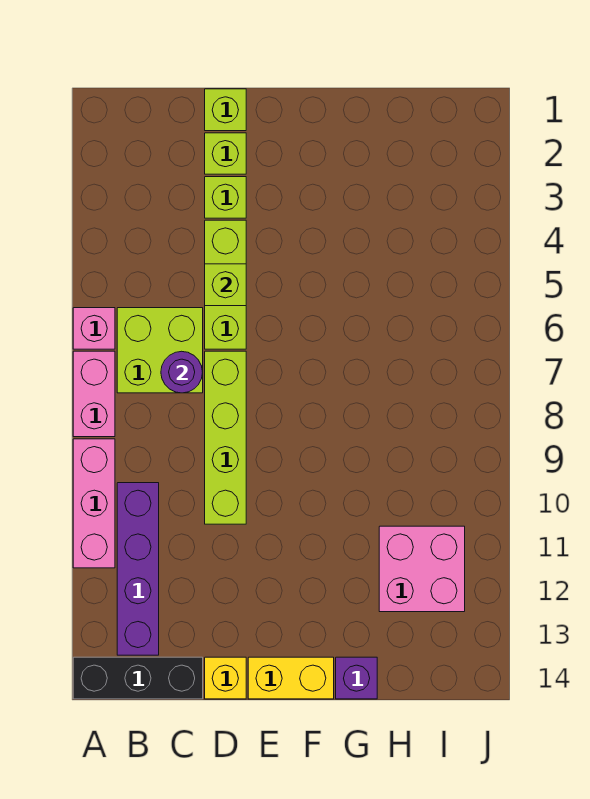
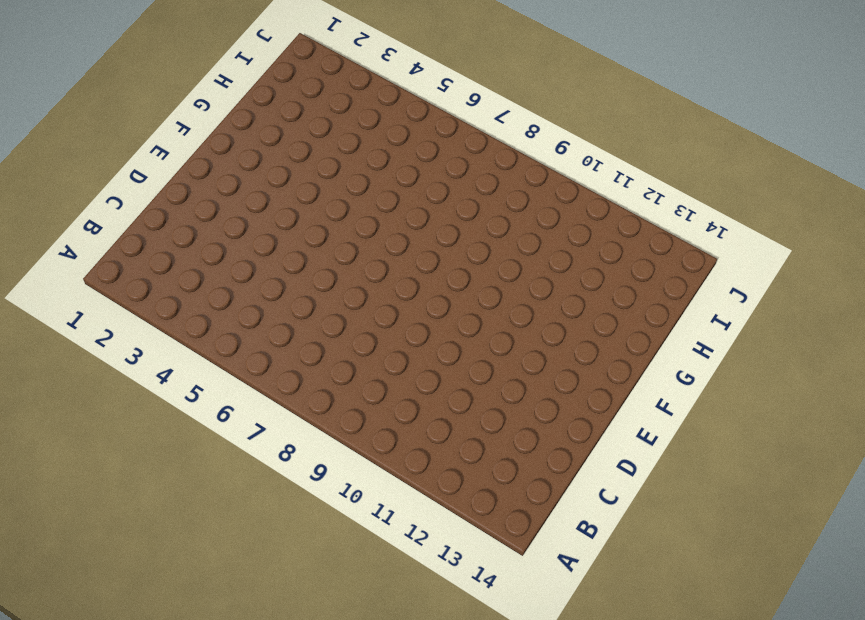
none -> pink 1x1 brick [73,308,115,349]
none -> pink 1x2 brick [73,351,115,437]
none -> pink 1x3 brick [73,439,115,568]

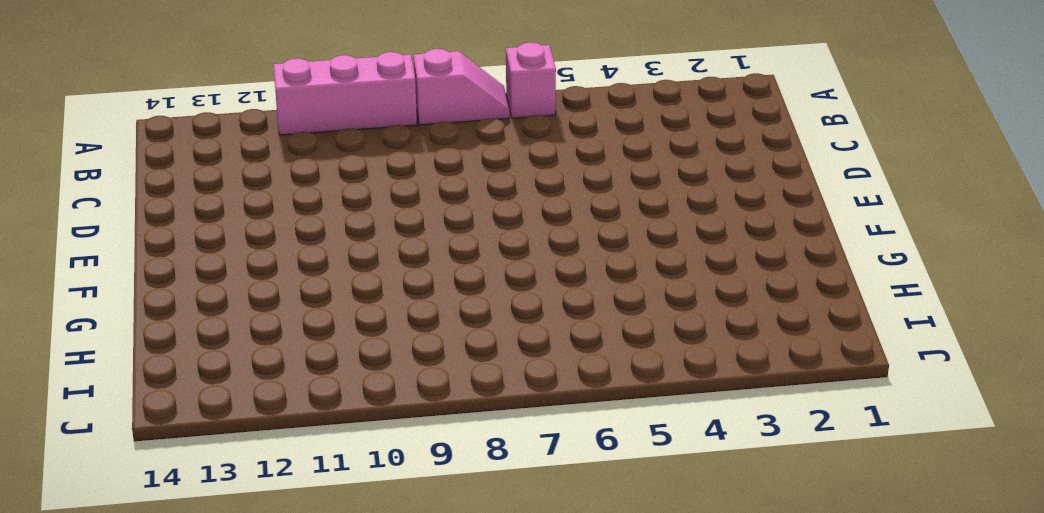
pink 1x2 slope [414,49,509,125] -> pink 1x2 brick [73,351,115,437]
none -> black 1x3 brick [73,657,203,699]
none -> lime 2x2 brick [117,308,203,393]
none -> purple 1x4 brick [117,483,159,655]

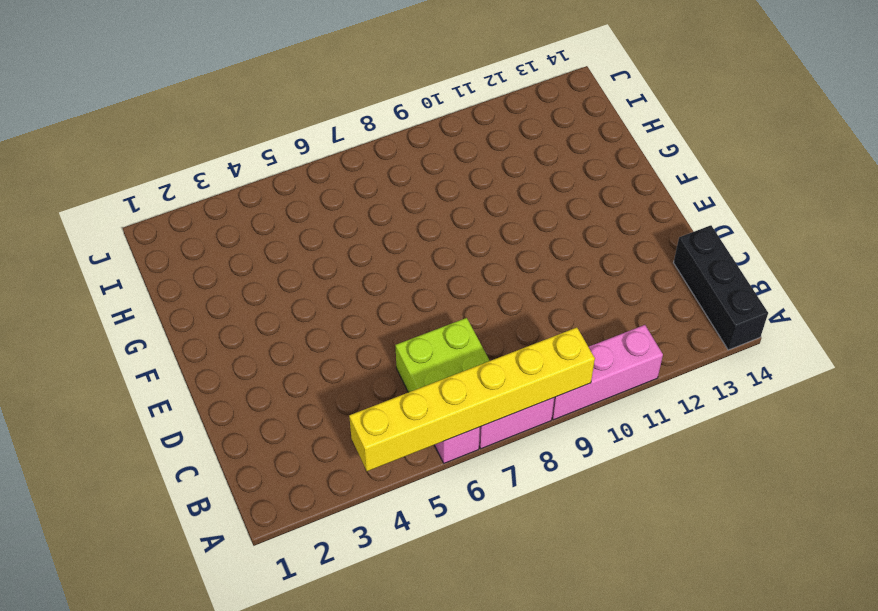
yellow 1x6 brick [349,327,595,471] -> none
none -> purple 1x4 brick [117,483,159,655]
none -> lime 1x1 brick [205,89,246,131]
none -> lime 1x1 brick [205,133,246,174]

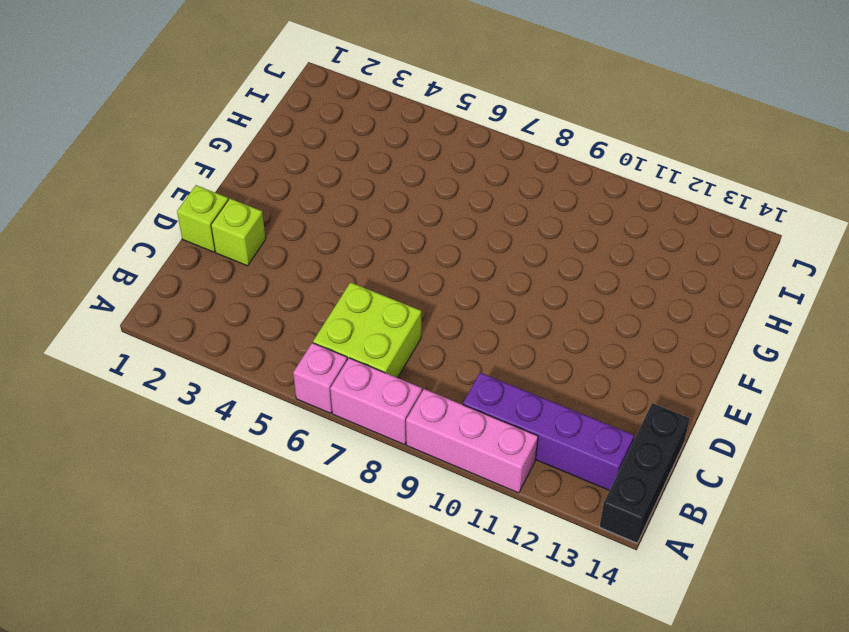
none -> lime 1x1 brick [205,177,246,218]
none -> lime 1x3 brick [205,220,246,349]
none -> lime 1x4 brick [205,351,246,524]

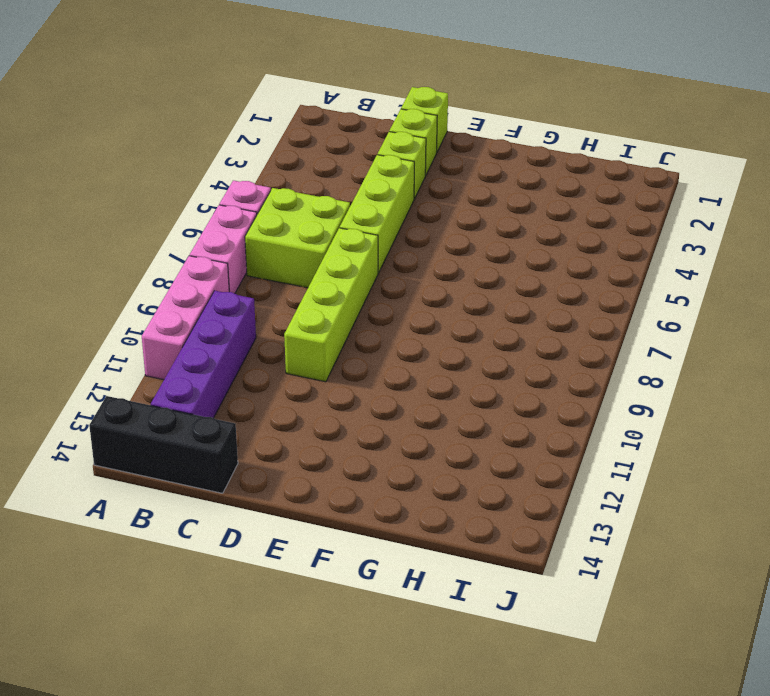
none -> yellow 1x1 brick [205,657,246,699]
none -> yellow 1x2 brick [248,657,334,699]
none -> purple 1x1 brick [336,657,377,699]

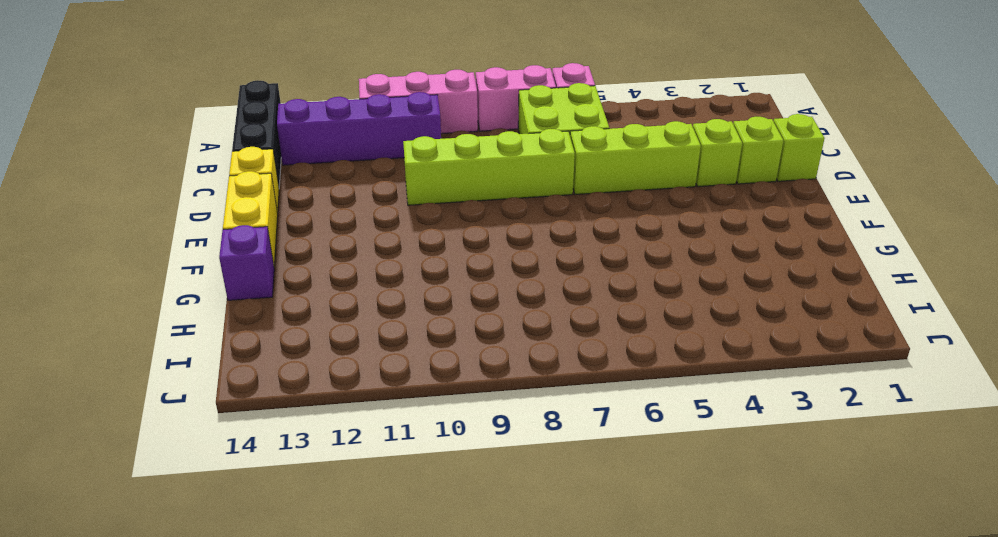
none -> pink 2x2 brick [379,526,465,612]
none -> purple 1x1 round brick [161,351,203,393]
none -> lime 1x1 brick [205,264,246,306]

